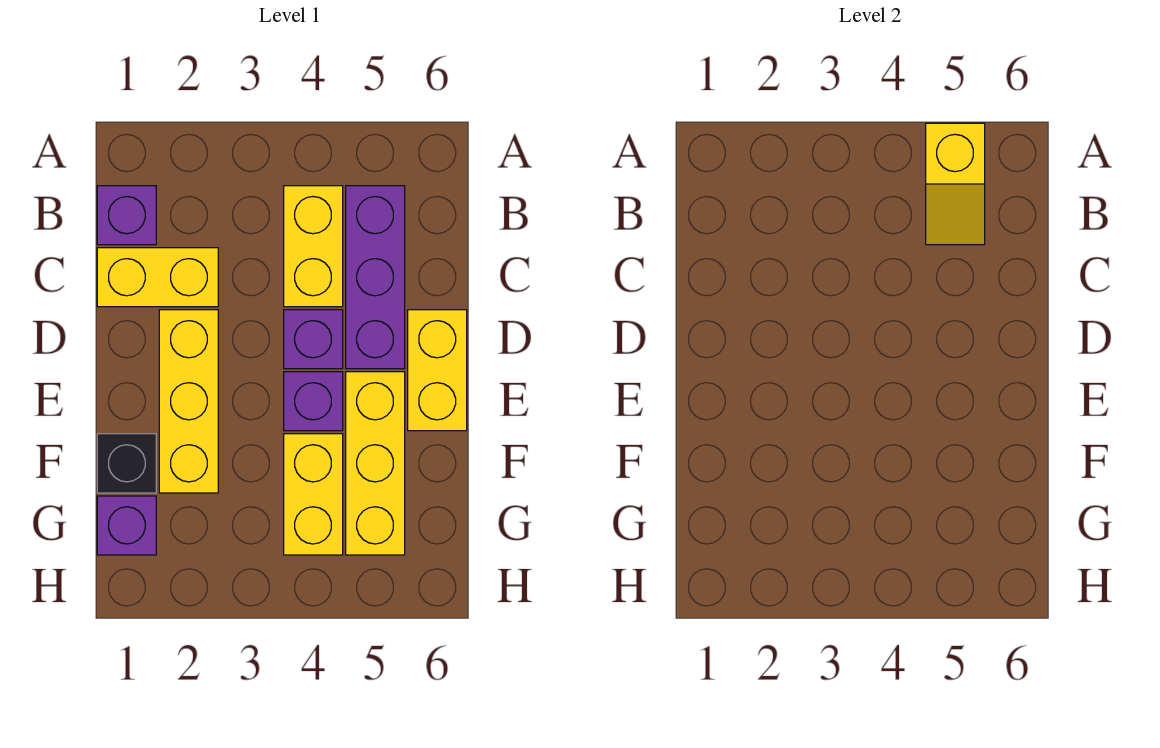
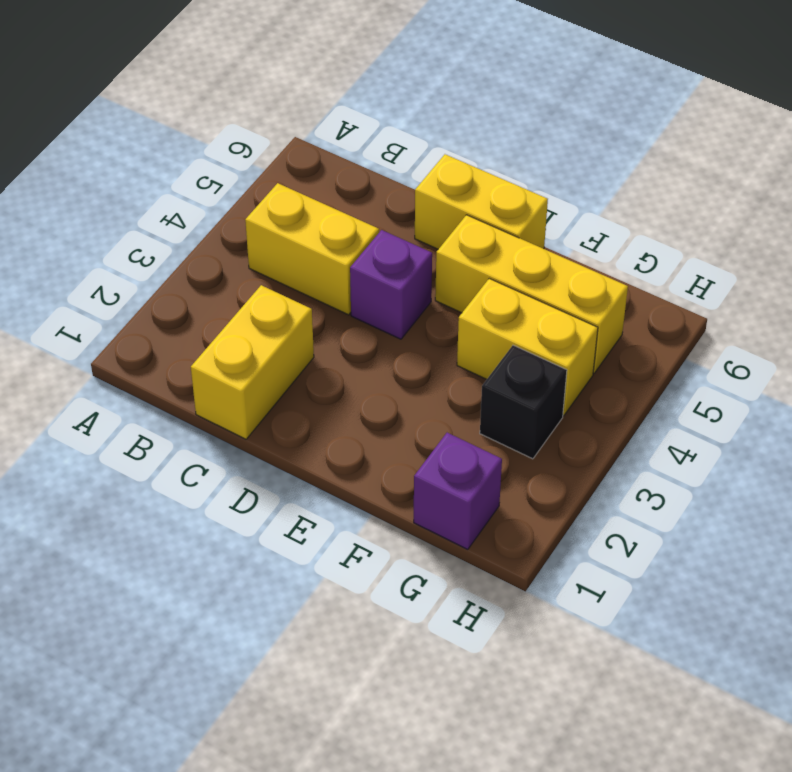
black 1x1 brick [480,345,567,459] -> black 1x1 brick moved to [97,434,156,493]
none -> purple 1x1 brick [97,186,156,245]
none -> purple 1x3 brick [346,186,405,369]
none -> yellow 1x3 brick [159,310,218,493]

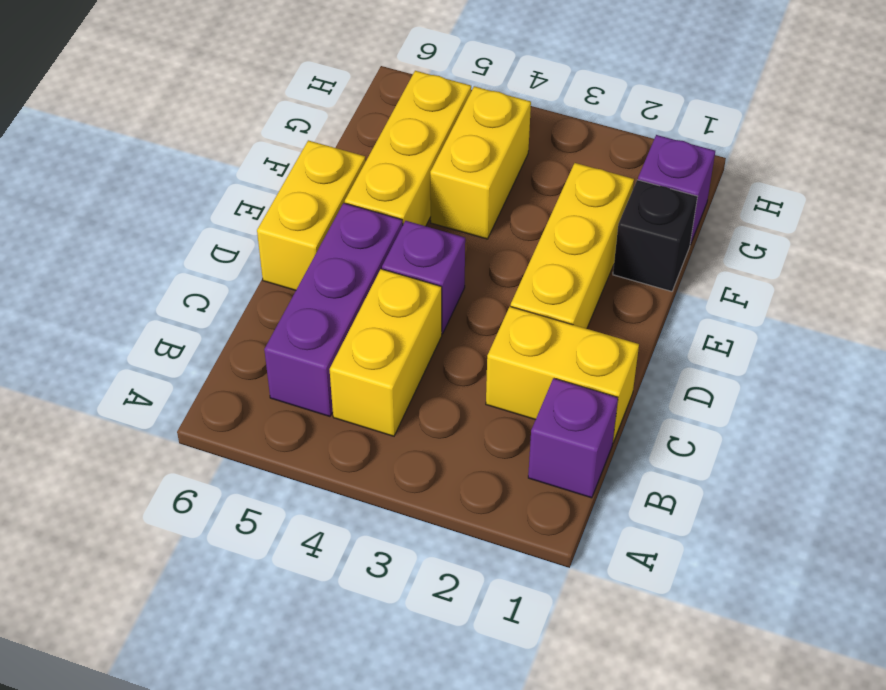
none -> purple 1x1 brick [284,372,343,431]
none -> yellow 1x2 slope [926,123,985,245]

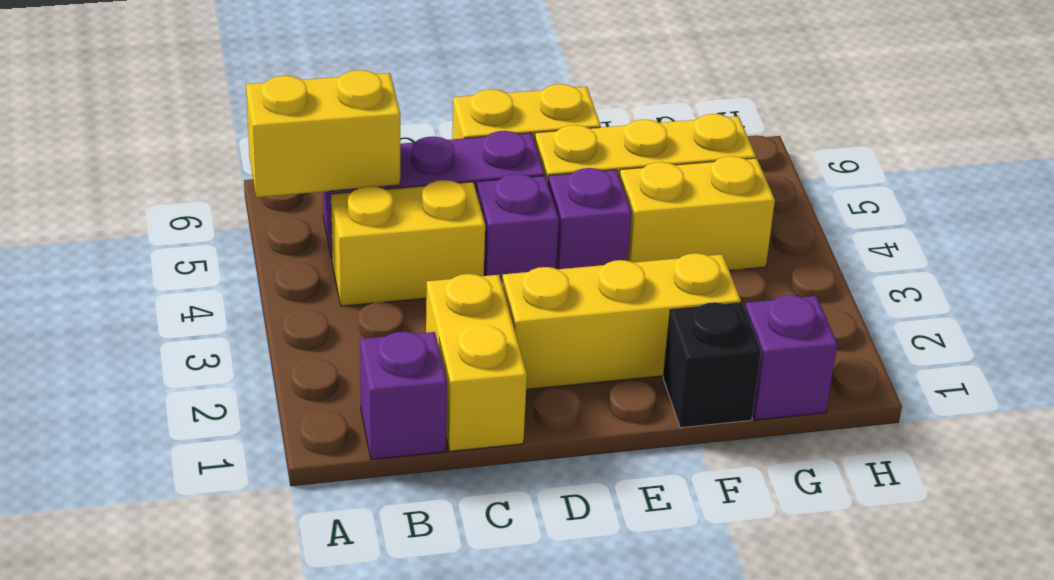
yellow 1x2 brick [246,70,400,197] -> yellow 1x2 slope [926,123,985,245]

